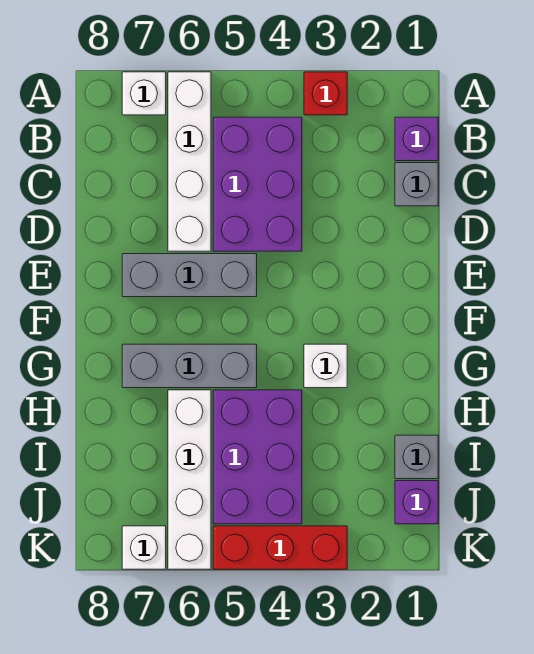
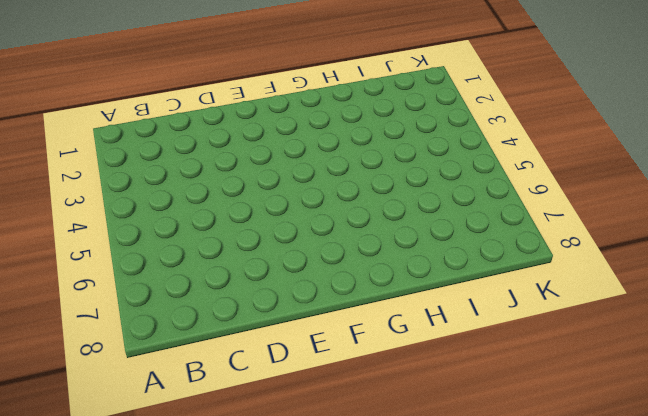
none -> red 1x1 brick [304,72,347,115]
none -> white 1x4 brick [168,72,211,251]
none -> white 1x1 brick [122,72,166,115]

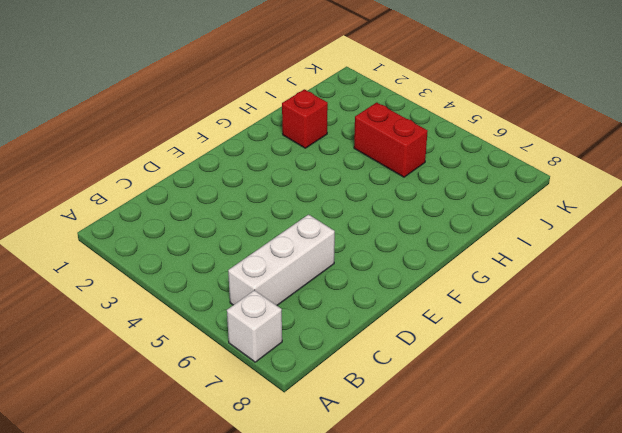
white 1x3 brick [228,215,335,305] -> white 1x4 brick [168,72,211,251]
red 1x1 brick [282,89,328,148] -> red 1x1 brick moved to [304,72,347,115]
red 1x2 brick [354,102,428,177] -> purple 2x3 brick [213,390,302,524]
none -> purple 1x1 brick [395,117,438,161]
none -> purple 2x3 brick [213,117,302,251]
none -> grey 1x1 brick [395,163,438,206]

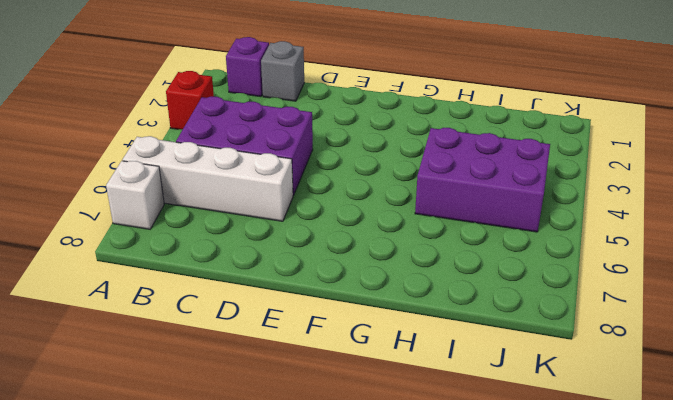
none -> grey 1x3 brick [122,254,257,297]
none -> white 1x1 brick [304,344,347,388]
none -> grey 1x3 brick [122,344,257,388]

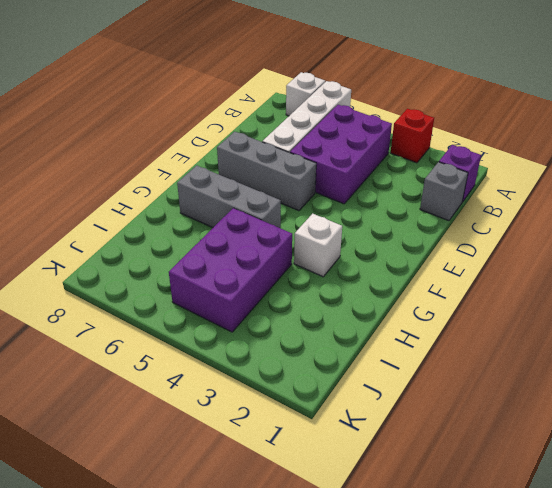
none -> white 1x4 brick [168,390,211,569]
none -> grey 1x1 brick [395,435,438,479]
none -> purple 1x1 brick [395,481,438,524]

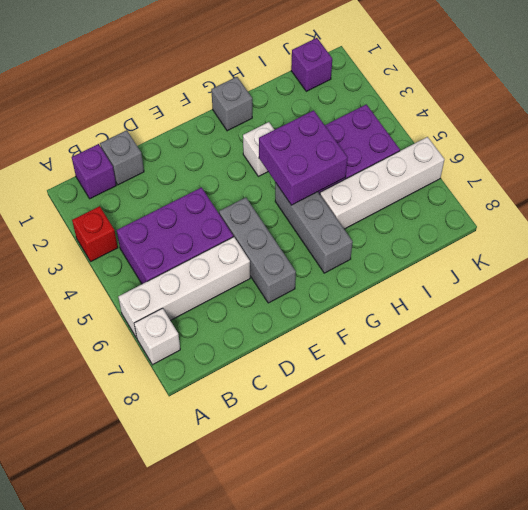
grey 1x1 brick [211,77,252,131] -> grey 1x1 brick moved to [395,435,438,479]
purple 2x2 brick [259,110,348,205] -> none
none -> red 1x3 brick [213,526,347,569]
none -> white 1x1 brick [122,526,166,569]

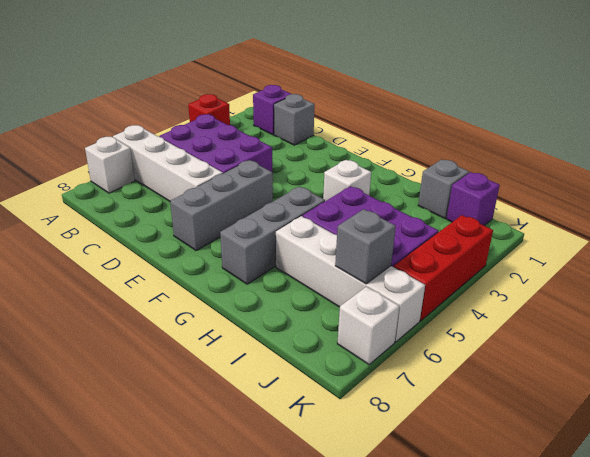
grey 1x1 brick [335,209,396,284] -> none

